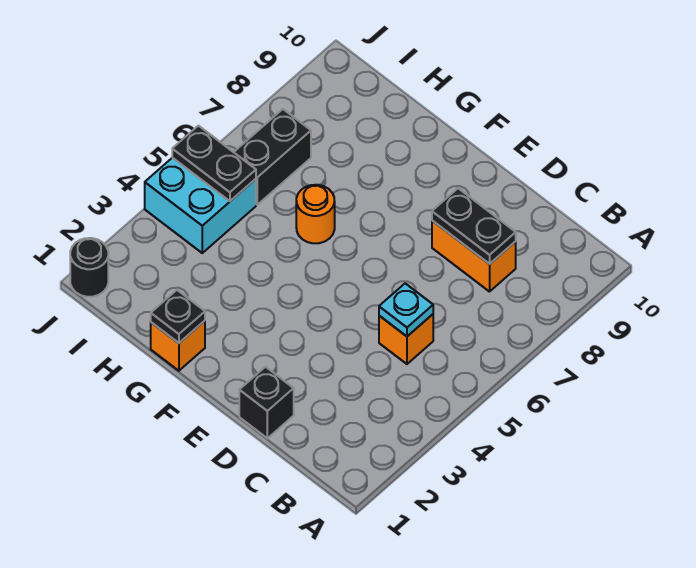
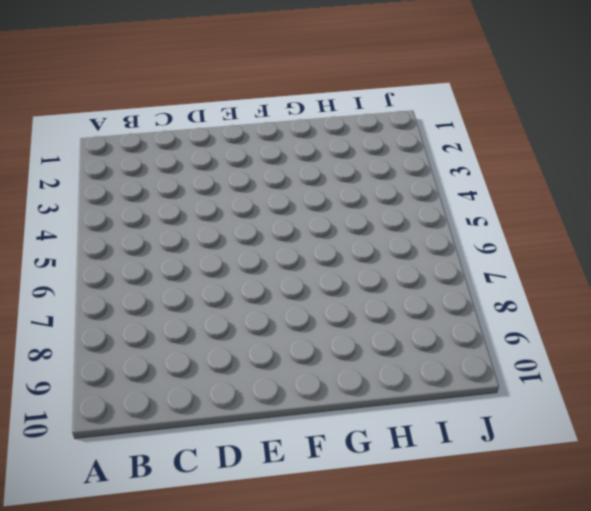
none -> orange 1x1 brick [379,314,433,364]
none -> orange 1x2 brick [432,221,516,292]
none -> black 1x1 brick [239,367,294,438]

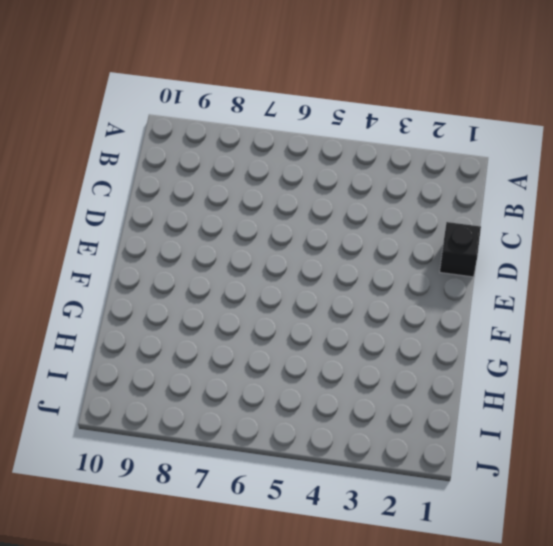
none -> orange 1x1 brick [379,314,433,364]
none -> orange 1x2 brick [432,221,516,292]
none -> orange 1x1 brick [151,321,205,371]

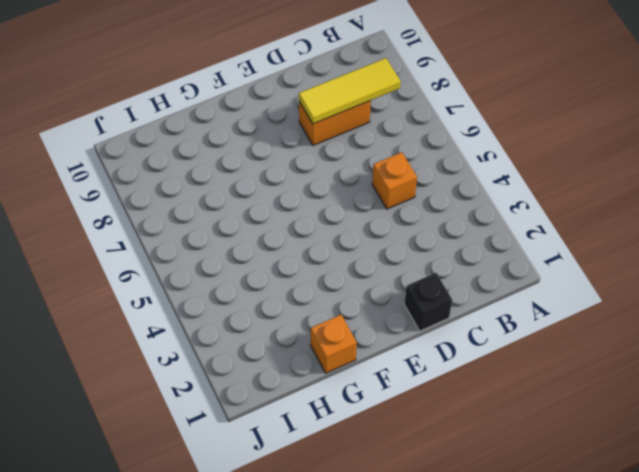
yellow 1x3 tile [299,58,401,124] -> black 1x2 plate [432,188,516,264]
none -> orange 1x1 round brick [296,185,335,243]
none -> cyan 2x2 brick [145,158,256,253]
none -> black 1x2 brick [234,109,311,205]

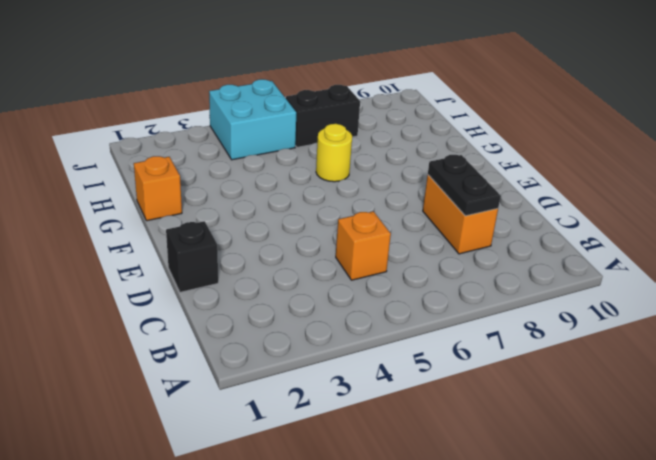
yellow 1x1 round brick [316,124,352,182] -> orange 1x1 round brick [296,185,335,243]
none -> black 1x1 round brick [70,238,108,297]
none -> cyan 1x1 plate [379,283,433,336]
none -> black 1x1 plate [151,290,205,343]

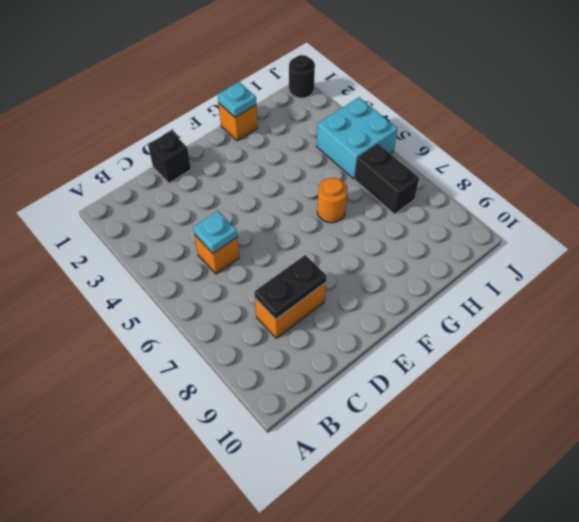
cyan 1x1 plate [218,82,256,117] -> black 1x1 plate [151,290,205,343]
none -> black 1x2 plate [172,126,256,201]

